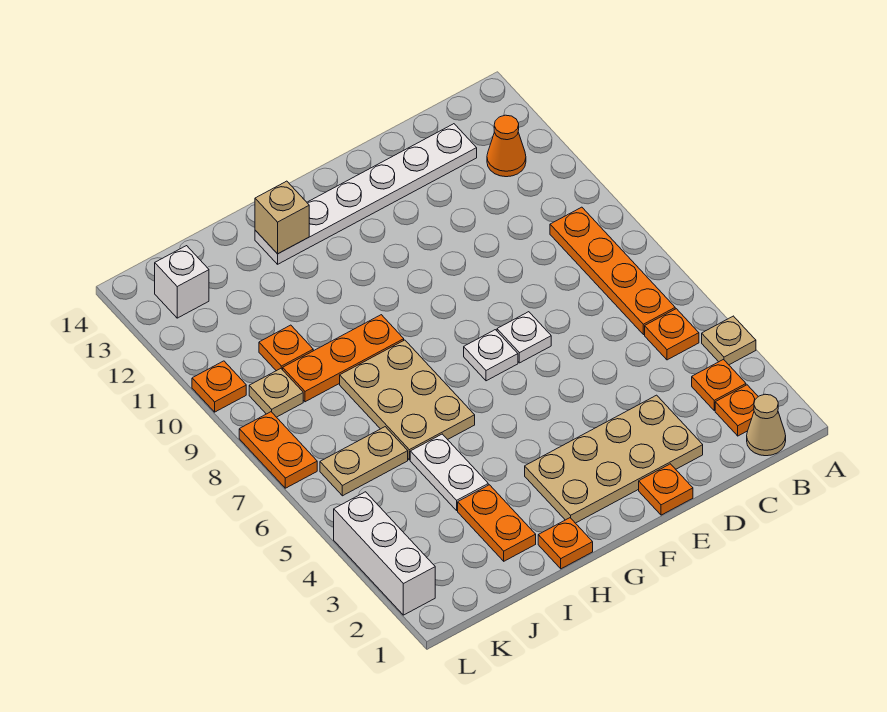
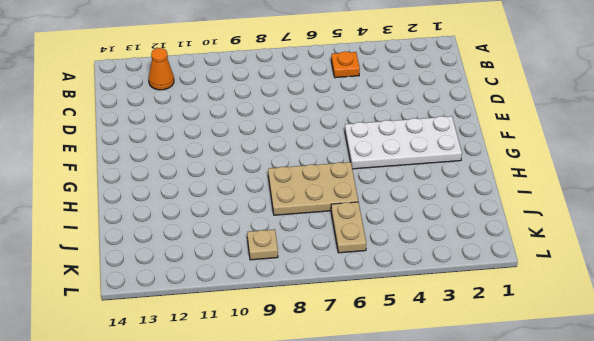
white 2x4 plate [345,116,462,169] -> tan 2x4 plate [525,395,703,523]
none -> tan 1x1 plate [702,316,756,365]
none -> tan 1x1 cone [747,394,786,456]
none -> orange 1x1 plate [715,385,758,436]

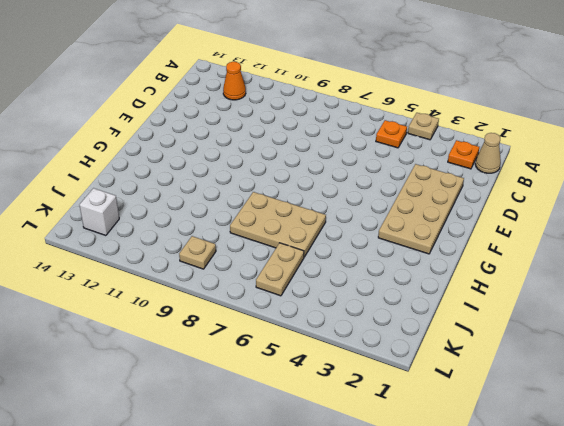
none -> orange 1x1 plate [692,360,746,411]
none -> orange 1x4 plate [550,207,675,335]
none -> white 1x6 plate [255,124,477,264]

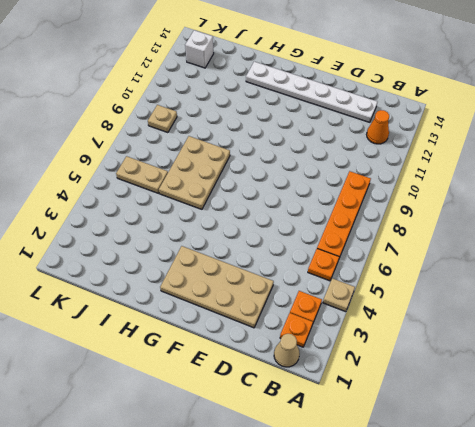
none -> orange 1x1 plate [639,464,693,515]
none -> white 1x1 plate [497,312,551,363]
none -> white 1x1 plate [464,330,518,381]

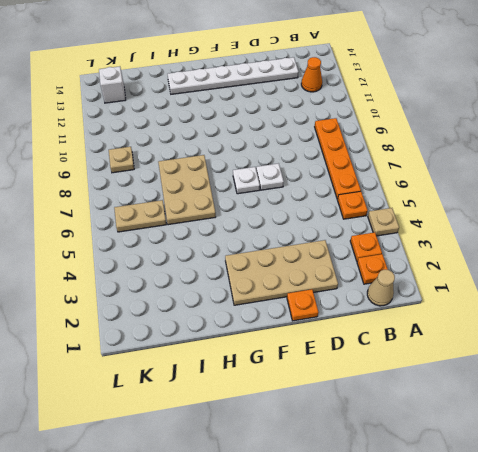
none -> orange 1x1 plate [538,518,593,569]
none -> orange 1x3 plate [283,315,404,402]
none -> orange 1x2 plate [458,485,536,561]

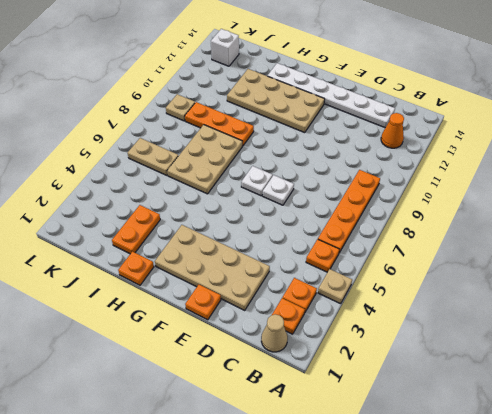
tan 2x4 plate [227,69,325,133] -> none
none -> white 1x2 plate [410,434,488,510]
none -> orange 1x1 plate [259,325,313,371]
none -> white 1x3 brick [334,492,435,615]

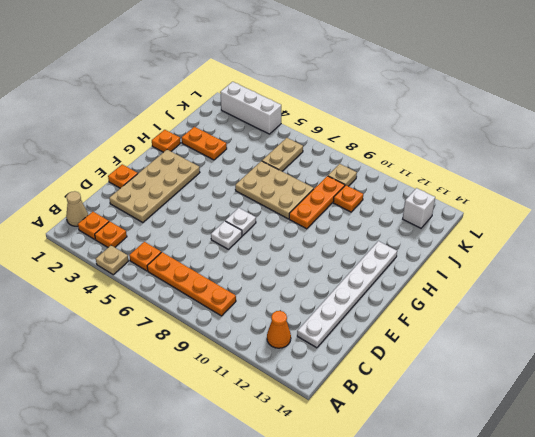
none -> white 1x2 plate [410,434,488,510]
none -> orange 1x2 plate [239,412,317,488]
none -> orange 1x1 plate [192,361,246,412]

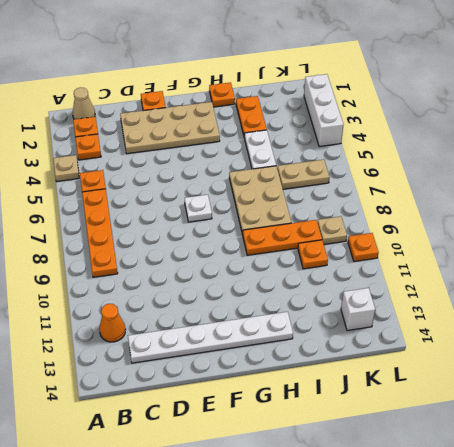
none -> white 1x1 plate [497,312,551,363]
none -> orange 1x2 plate [239,412,317,488]
none -> tan 1x1 brick [255,181,309,254]

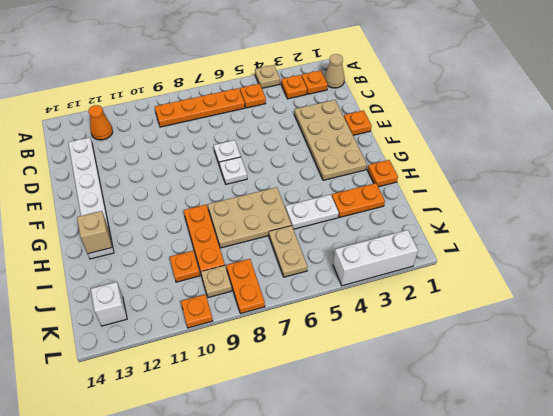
orange 1x2 plate [226,259,265,314] -> orange 1x2 plate turned to [239,412,317,488]

